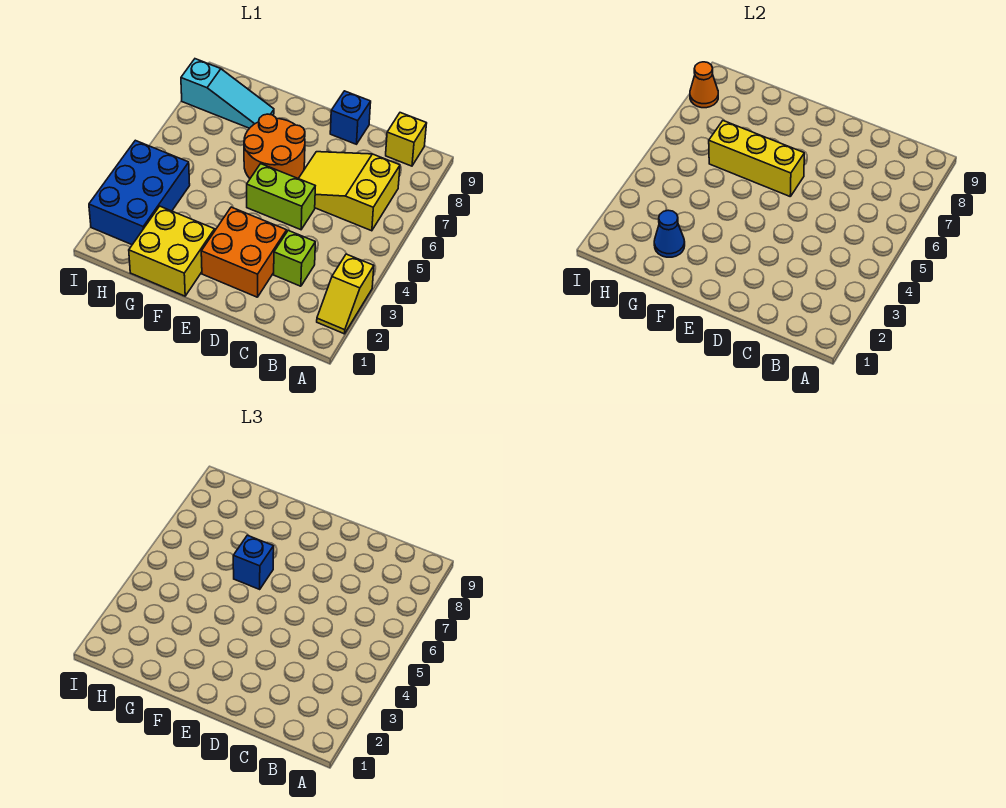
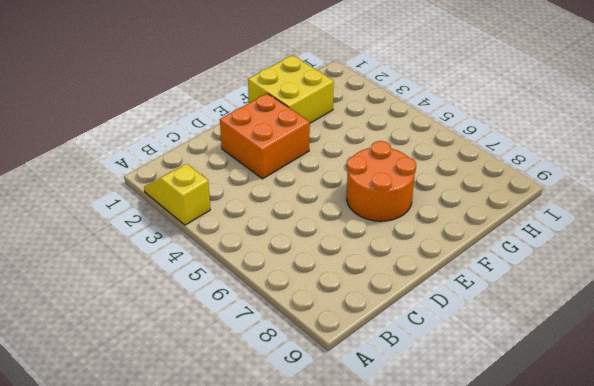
none -> yellow 2x3 slope [298,152,400,231]
none -> yellow 1x1 brick [386,113,427,166]
none -> lime 1x1 brick [274,231,315,286]

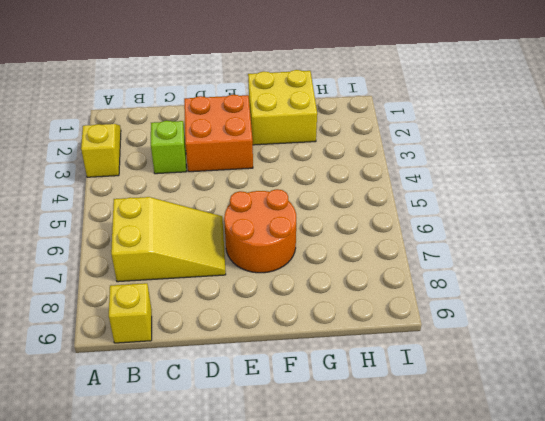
none -> lime 1x2 brick [247,164,315,230]
none -> blue 1x1 brick [330,91,371,144]
none -> cyan 1x3 slope [181,59,274,128]

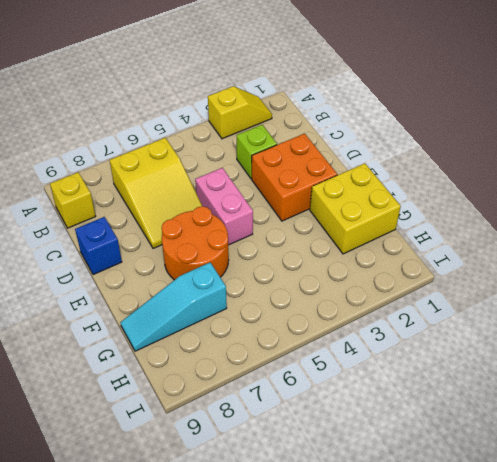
pink 1x2 brick [195,168,253,245] -> lime 1x2 brick [247,164,315,230]
cyan 1x3 slope [120,263,227,351] -> cyan 1x3 slope turned to [181,59,274,128]
none -> blue 2x3 brick [89,140,190,245]
none -> yellow 1x3 brick [709,121,804,196]
none -> blue 1x1 cone [654,210,685,257]

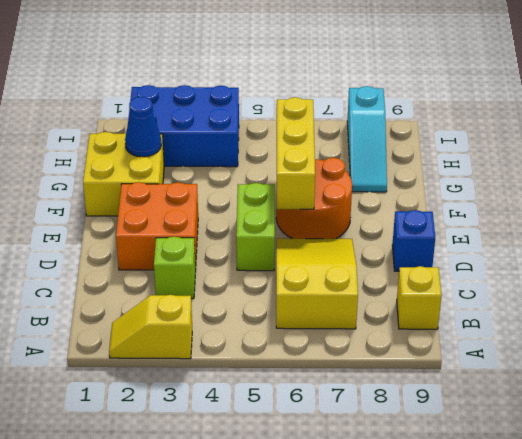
none -> orange 1x1 cone [690,62,718,108]
none -> blue 1x1 brick [233,535,274,589]

